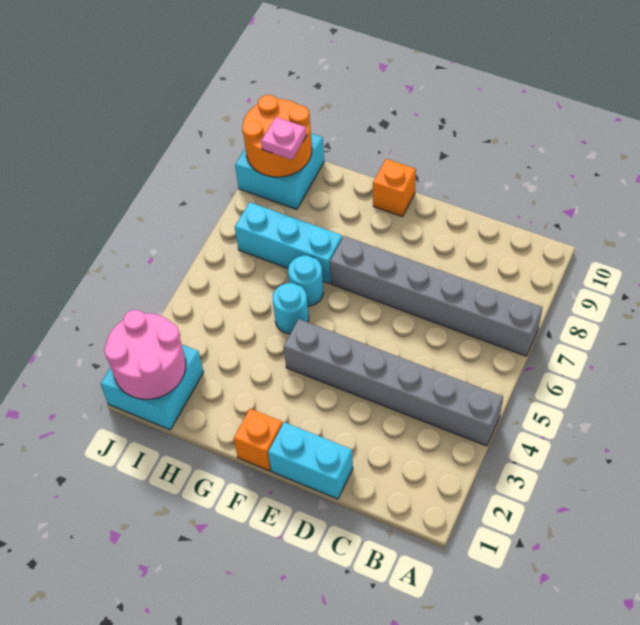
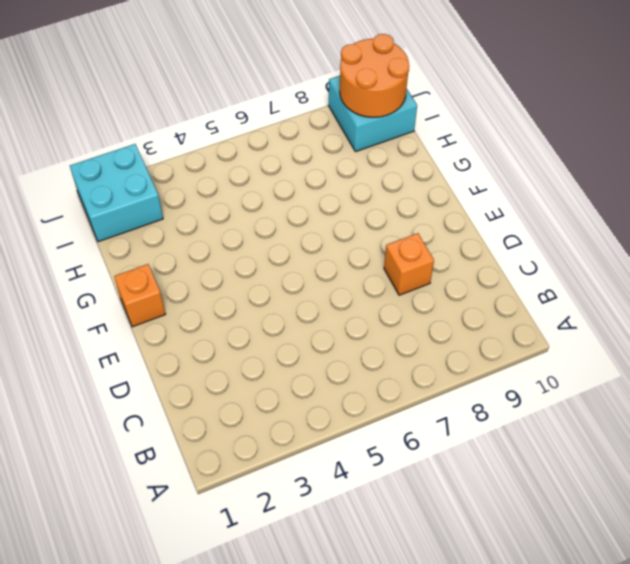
orange 1x1 brick [384,233,434,295] -> orange 1x1 brick moved to [373,159,416,217]
none -> grey 1x6 brick [284,319,503,446]
none -> grey 1x6 brick [330,236,543,356]
none -> cyan 1x2 brick [268,422,353,499]

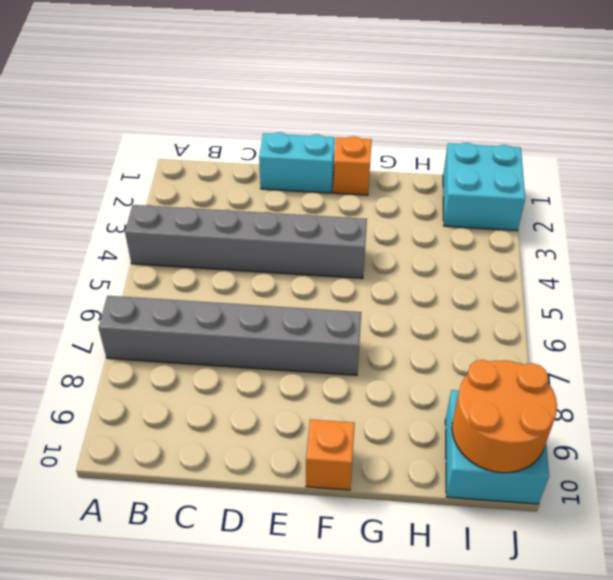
none -> cyan 1x1 round brick [273,283,309,334]
none -> cyan 1x1 round brick [288,256,324,306]
none -> cyan 1x3 brick [235,202,342,284]

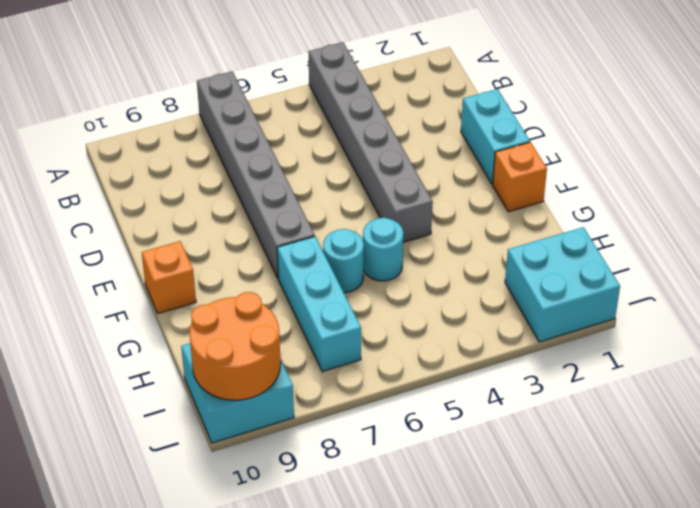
none -> pink 2x2 round brick [104,310,186,399]
none -> pink 1x1 plate [261,117,307,160]

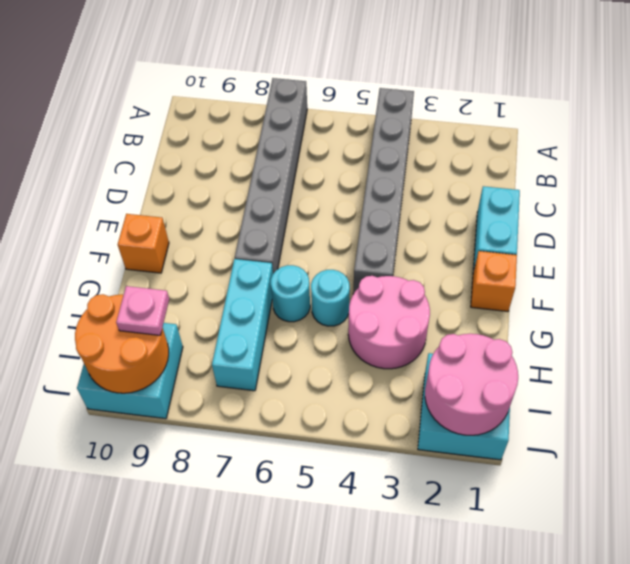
pink 2x2 round brick [348,276,430,369] -> none

